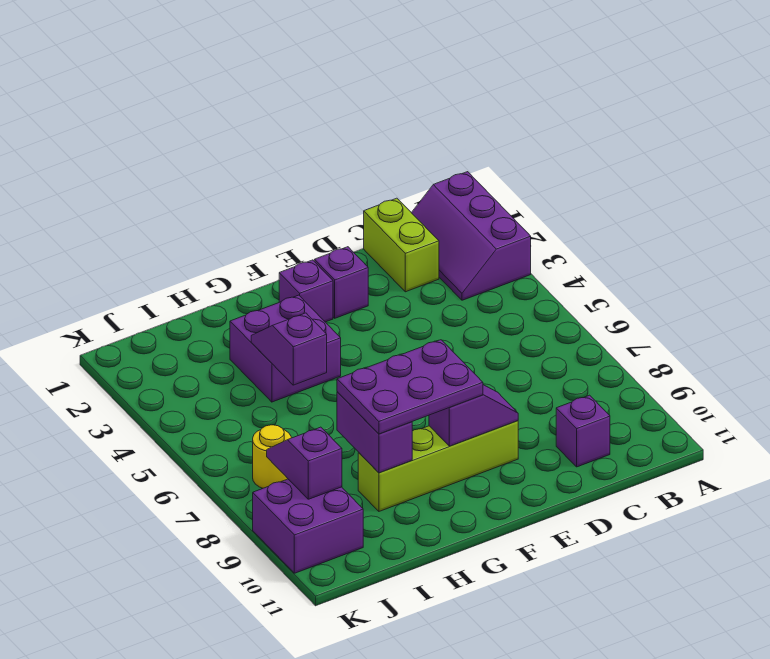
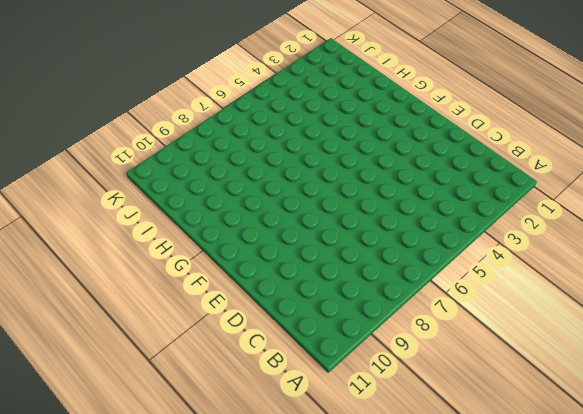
none -> purple 2x3 slope [411,172,531,300]
none -> lime 1x2 brick [364,198,439,292]
none -> purple 1x1 brick [556,395,610,467]

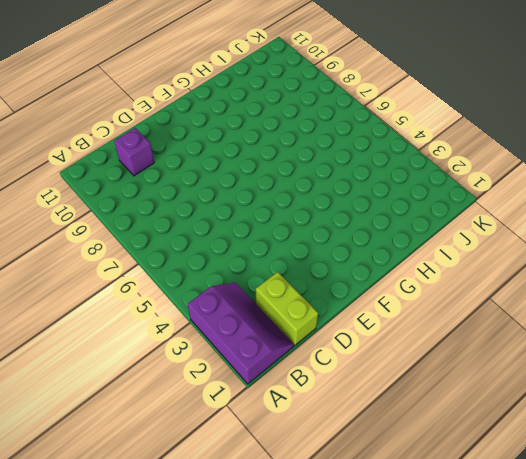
none -> purple 1x1 brick [314,247,368,318]
none -> lime 1x4 brick [358,421,518,511]
none -> purple 1x1 brick [279,260,333,322]

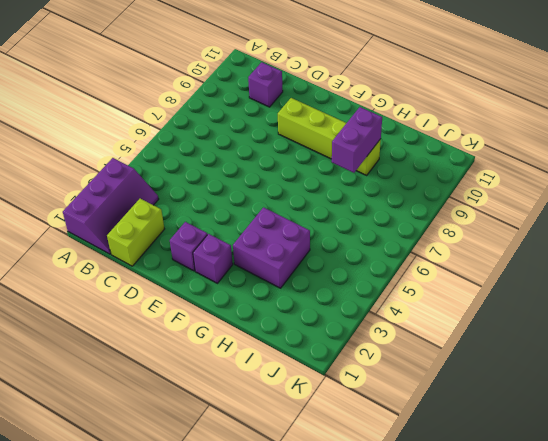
none -> yellow 1x1 round brick [253,425,291,488]
none -> purple 2x2 brick [253,479,363,573]
none -> purple 1x2 slope [429,385,518,446]

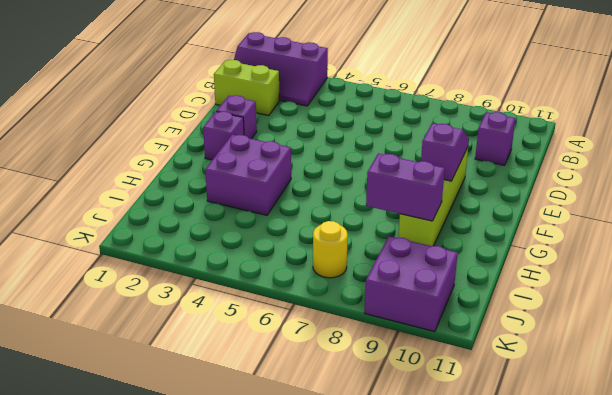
none -> purple 1x2 slope [251,313,327,385]
none -> purple 1x2 slope [267,427,342,499]
none -> purple 2x3 plate [337,340,483,434]

